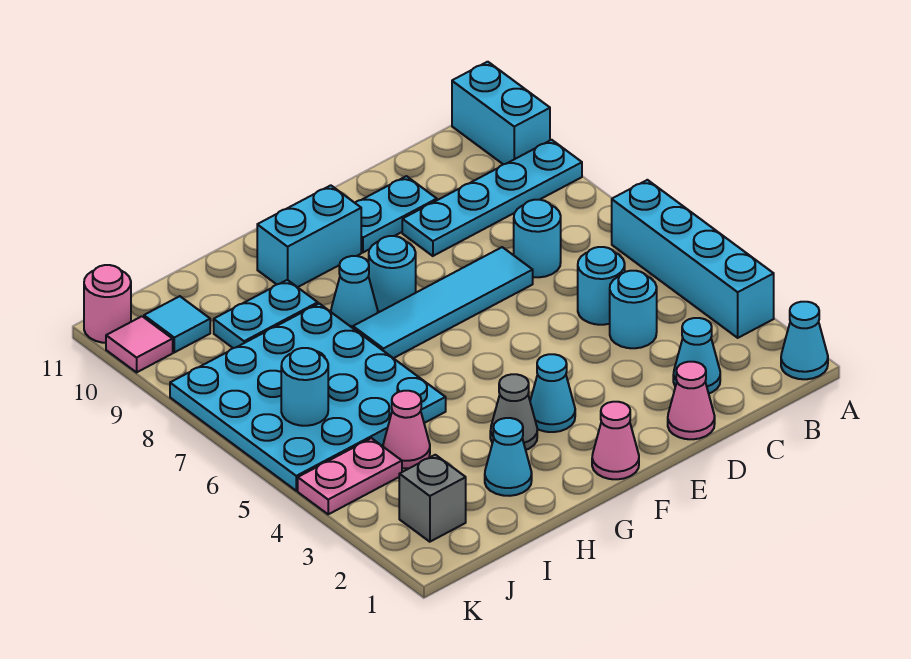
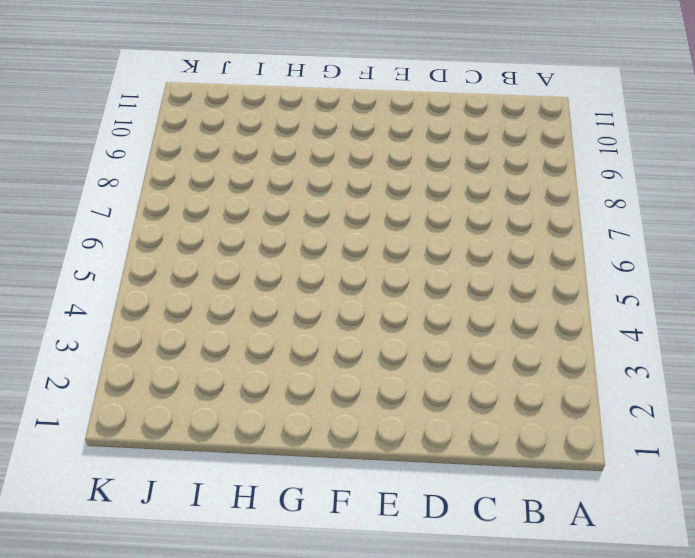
none -> cyan 1x1 cone [781,302,828,379]
none -> cyan 1x4 brick [612,180,774,338]
none -> cyan 1x4 plate [402,140,582,256]

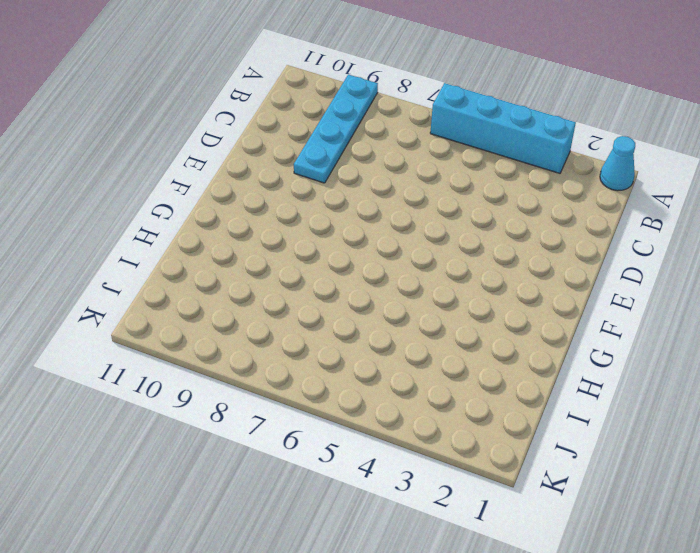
none -> cyan 1x2 brick [452,62,550,164]
none -> cyan 1x1 cone [673,318,720,393]
none -> cyan 1x1 round brick [610,271,657,348]

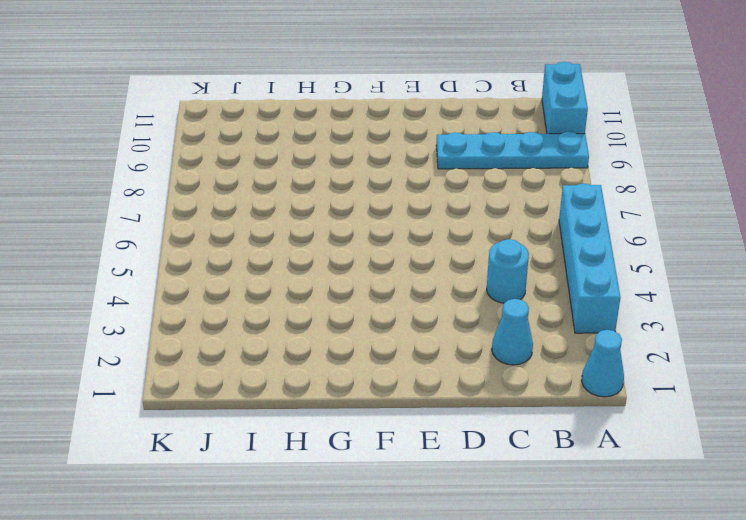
none -> cyan 1x1 round brick [578,247,625,325]
none -> cyan 1x1 round brick [514,200,561,277]
none -> pink 1x1 cone [668,362,715,439]

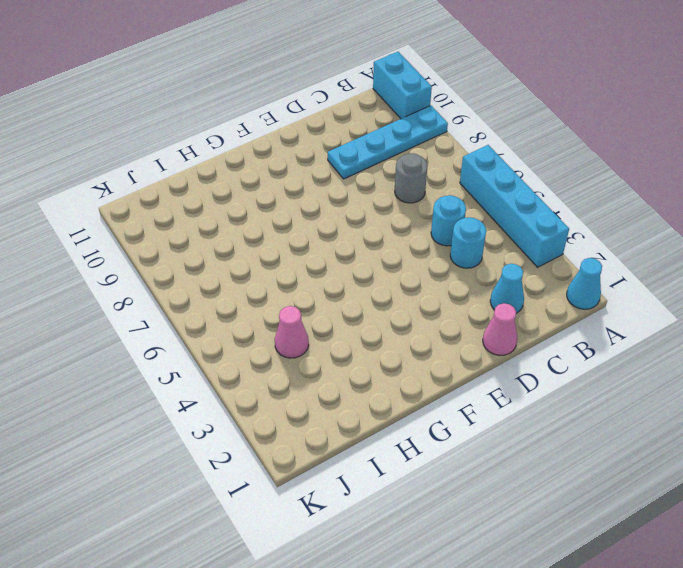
grey 1x1 round brick [395,153,427,203] -> cyan 1x1 round brick [514,200,561,277]
none -> cyan 1x4 tile [353,247,533,358]
none -> cyan 1x2 plate [355,176,437,252]
none -> pink 1x1 cone [592,402,639,479]

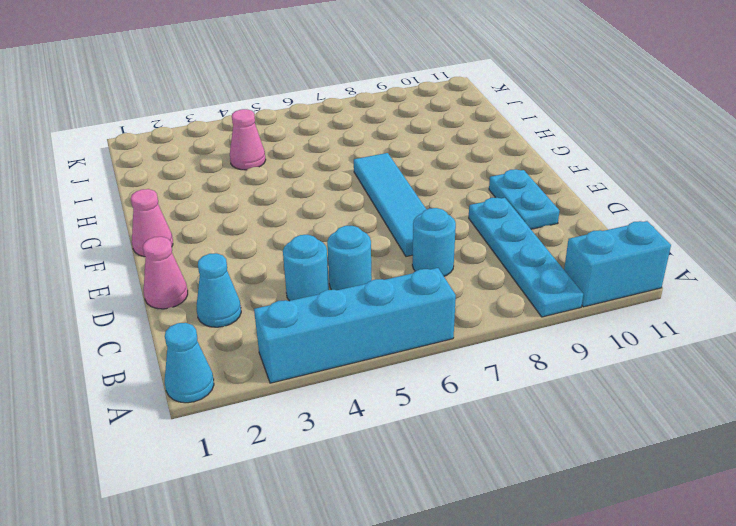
none -> cyan 1x1 cone [530,354,575,432]
none -> cyan 1x1 round brick [369,236,416,312]
none -> cyan 1x2 brick [257,185,361,287]

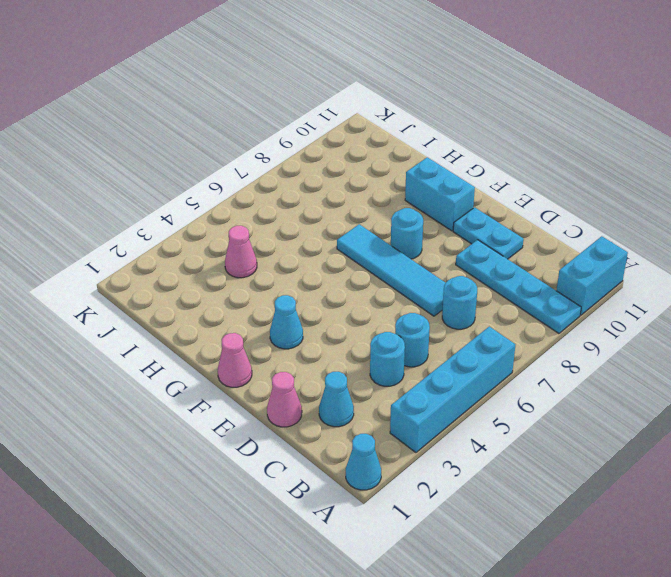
none -> grey 1x1 cone [490,374,537,450]
none -> cyan 1x1 cone [331,256,378,328]
none -> cyan 1x1 cone [485,418,532,496]

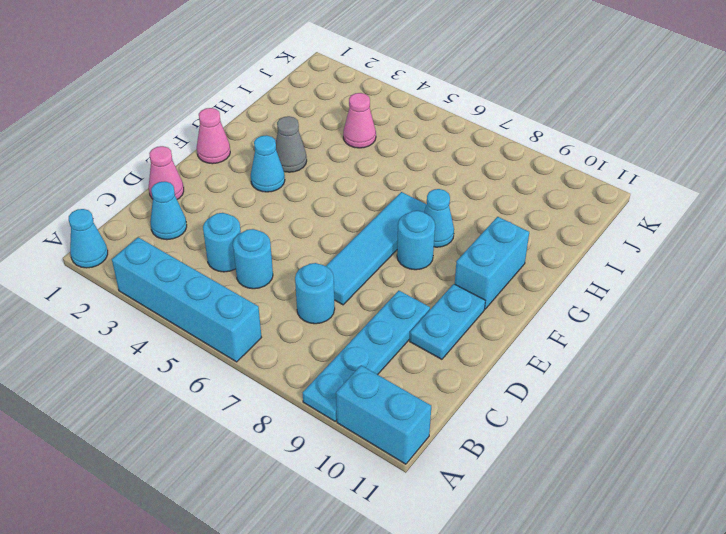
none -> cyan 1x1 cone [485,418,532,496]
none -> cyan 4x4 plate [170,304,446,491]
none -> cyan 1x2 plate [214,280,318,348]

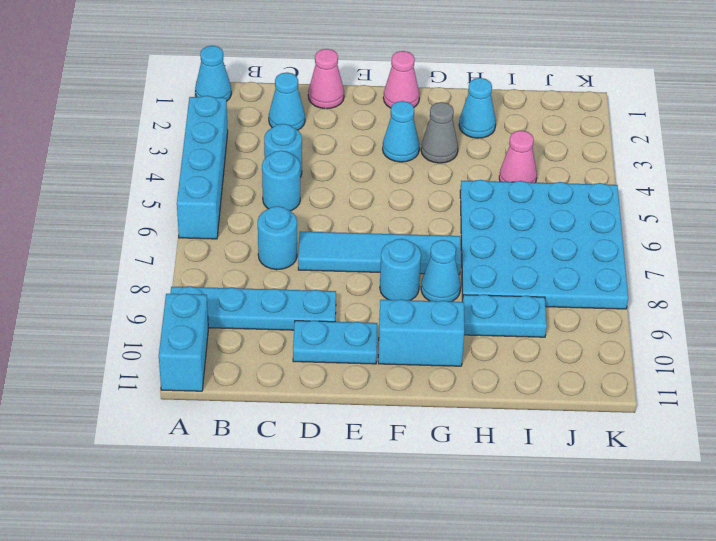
none -> grey 1x1 brick [399,455,466,542]
none -> pink 1x2 plate [298,438,402,514]
none -> cyan 1x1 tile [144,296,210,352]

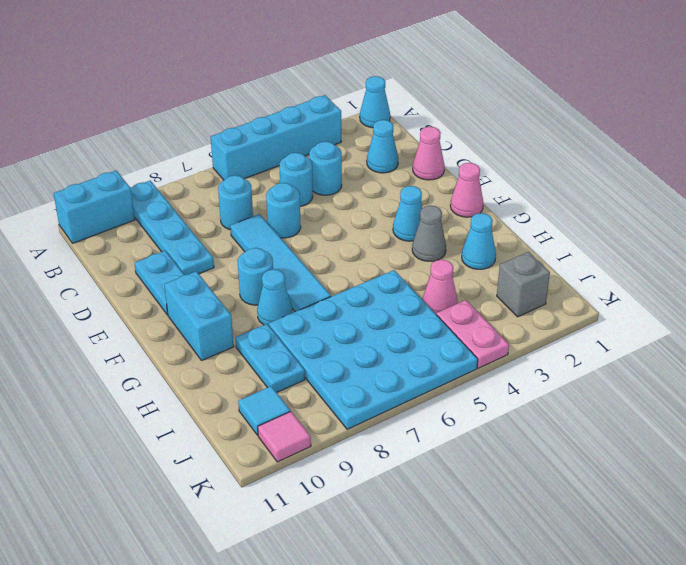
cyan 1x1 round brick [266,183,301,238] -> cyan 1x1 round brick moved to [281,348,328,426]
none -> pink 1x1 round brick [84,265,131,343]

